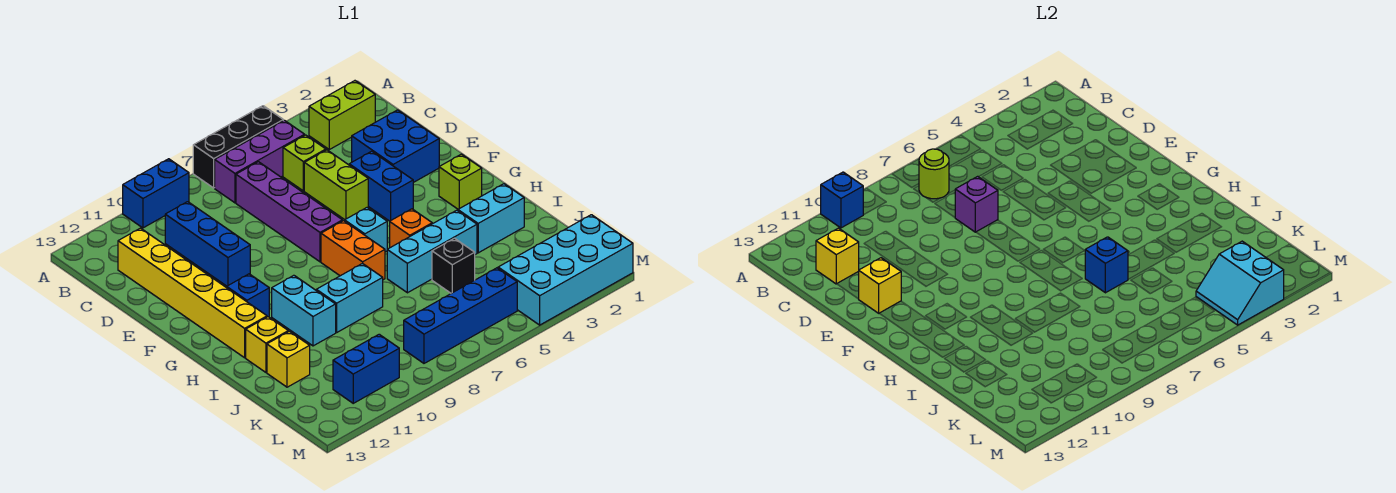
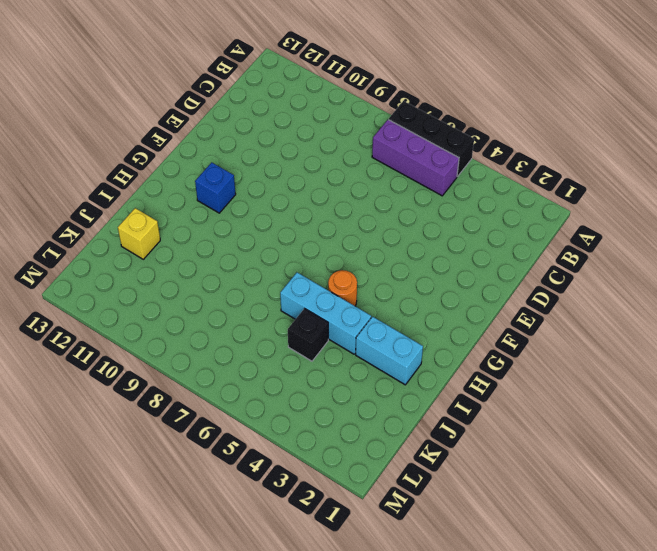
orange 1x1 round brick [328,270,357,306] -> orange 1x1 brick [390,209,432,248]
none -> blue 1x2 brick [123,159,189,228]
none -> lime 1x2 brick [309,81,375,149]
none -> lime 1x1 brick [283,135,326,191]
none -> purple 1x4 brick [236,162,342,262]

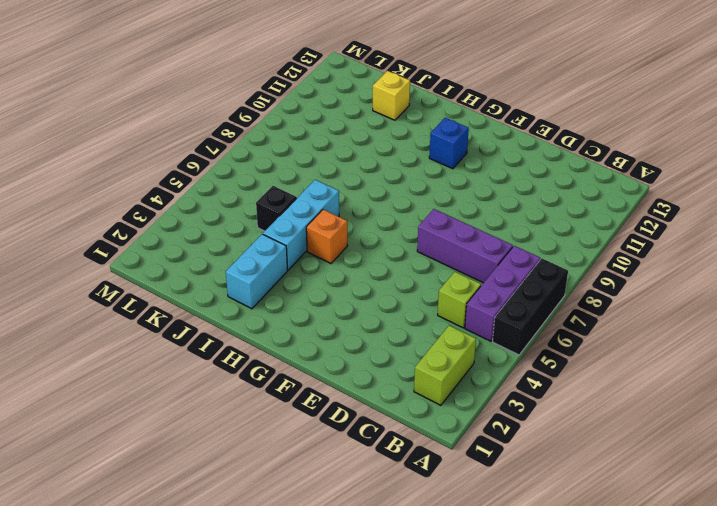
purple 1x3 brick [417,209,513,283] -> purple 1x4 brick [236,162,342,262]
none -> blue 1x2 brick [123,159,189,228]
none -> blue 1x3 brick [165,202,250,286]
none -> yellow 1x6 brick [118,228,267,358]
none -> blue 2x2 brick [352,110,439,183]

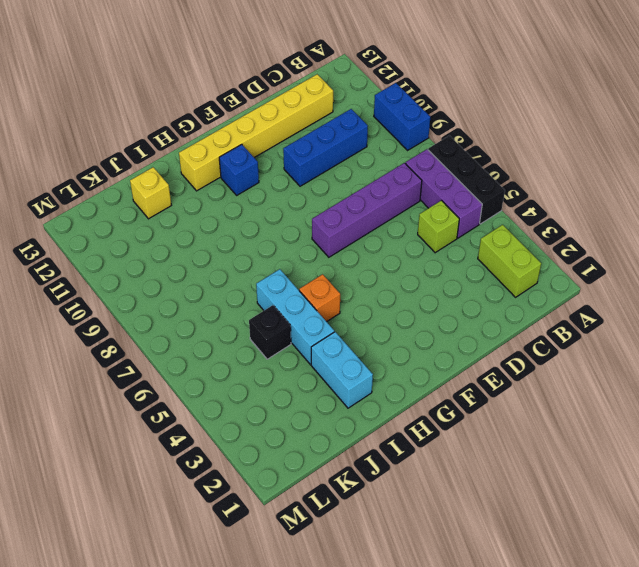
none -> blue 2x2 brick [352,110,439,183]
none -> lime 1x2 brick [304,150,368,220]
none -> blue 1x2 brick [349,151,413,221]
none -> lime 1x1 brick [439,154,482,209]

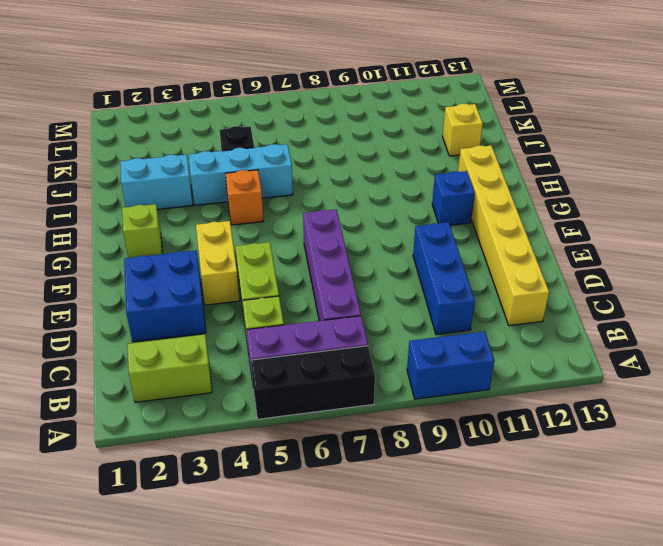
yellow 1x2 brick [196,221,240,305] -> blue 1x2 brick [349,151,413,221]
none -> cyan 1x1 brick [345,208,387,252]
none -> orange 1x2 brick [321,221,385,280]
none -> cyan 1x2 brick [272,275,336,346]
none -> cyan 1x2 brick [316,263,383,332]

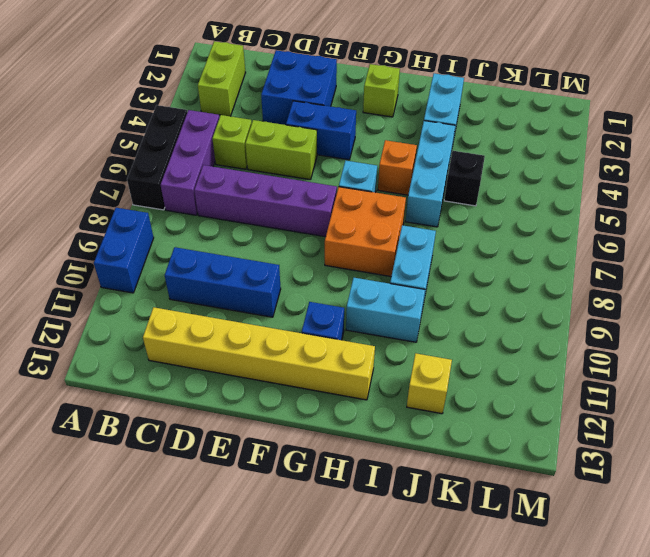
orange 2x2 brick [325,187,406,276] -> orange 1x2 brick [321,221,385,280]
none -> yellow 1x1 brick [246,317,288,372]
none -> cyan 2x4 brick [498,215,633,325]
none -> blue 1x4 brick [404,268,517,363]
none -> blue 1x2 brick [333,334,399,403]

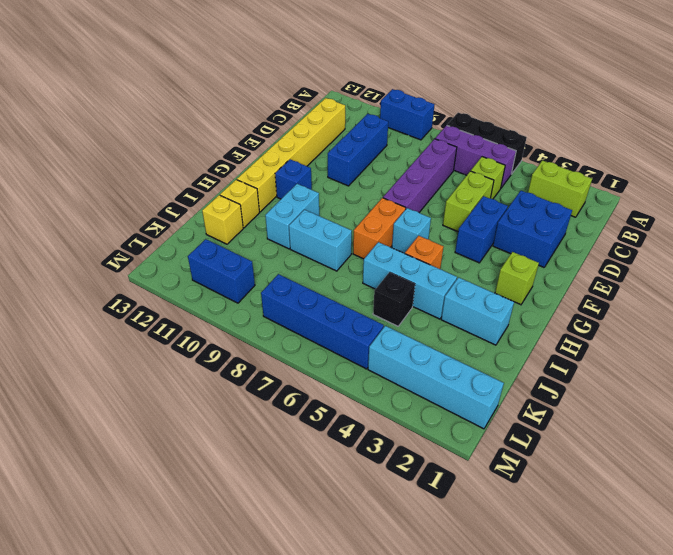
cyan 1x4 brick [368,326,504,429] -> cyan 2x4 brick [498,215,633,325]
none -> blue 1x1 brick [821,172,863,228]
none -> lime 1x1 round brick [919,149,949,199]
none -> yellow 1x1 brick [816,228,859,284]
none -> purple 1x1 brick [955,176,998,232]

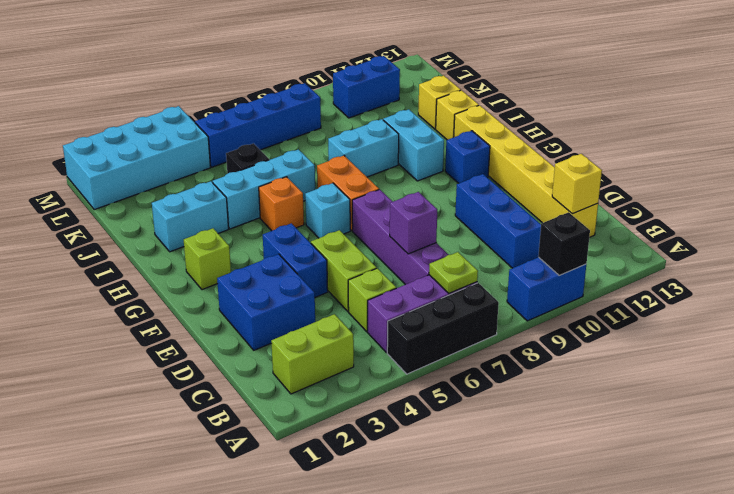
black 1x1 brick [538,212,590,275] -> blue 1x1 brick [821,172,863,228]
lime 1x1 plate [429,252,478,293] -> lime 1x1 round brick [919,149,949,199]
none -> yellow 1x1 brick [859,258,901,313]
none -> blue 1x1 brick [1085,237,1128,293]
none -> cyan 2x2 slope [1196,241,1284,325]

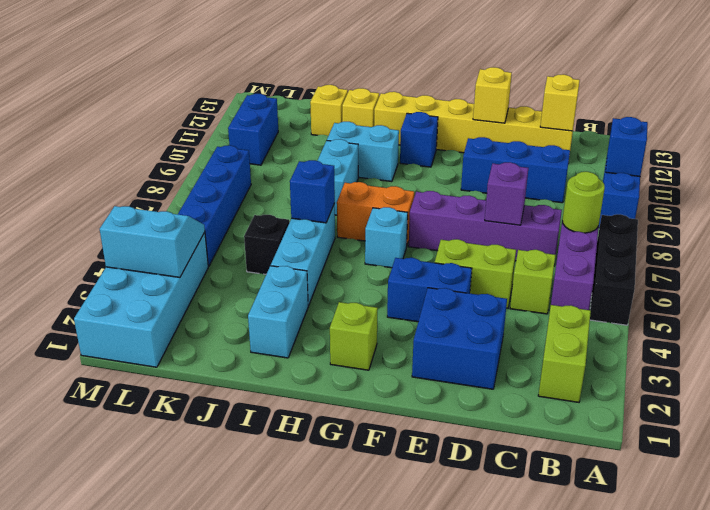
none -> orange 1x1 brick [390,209,432,248]

